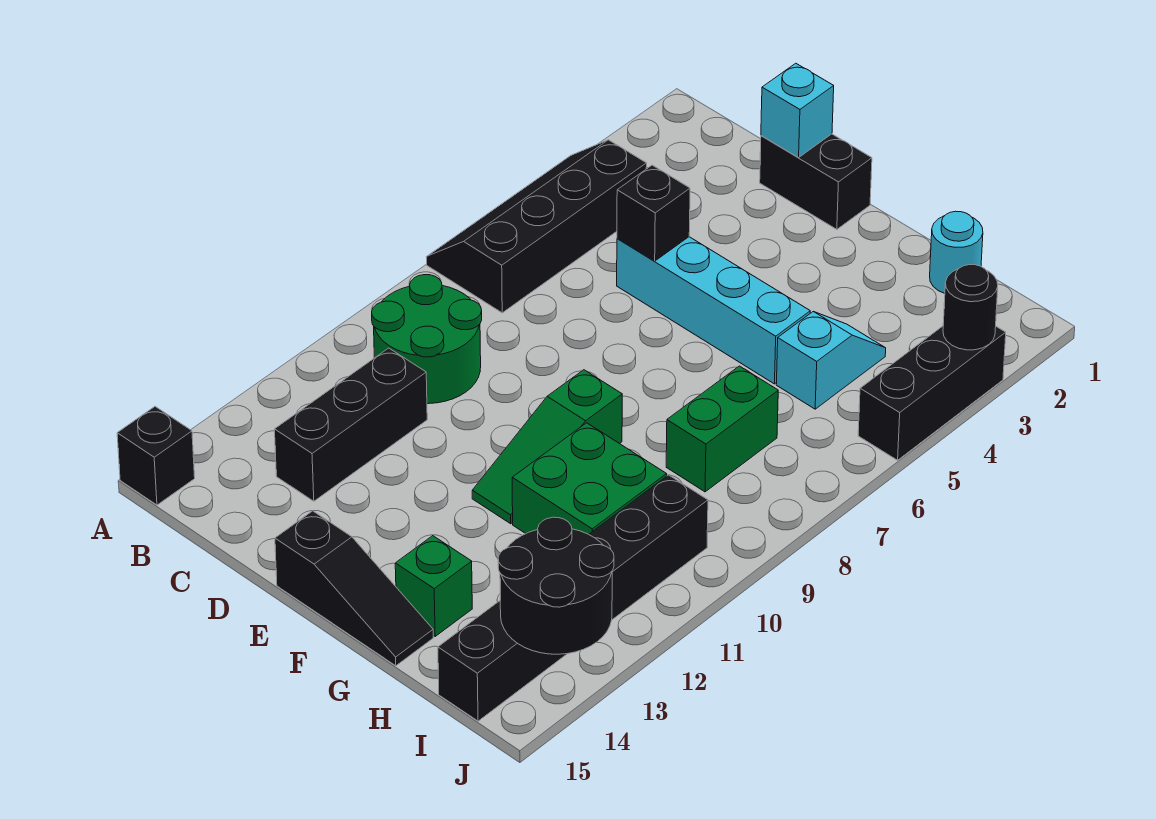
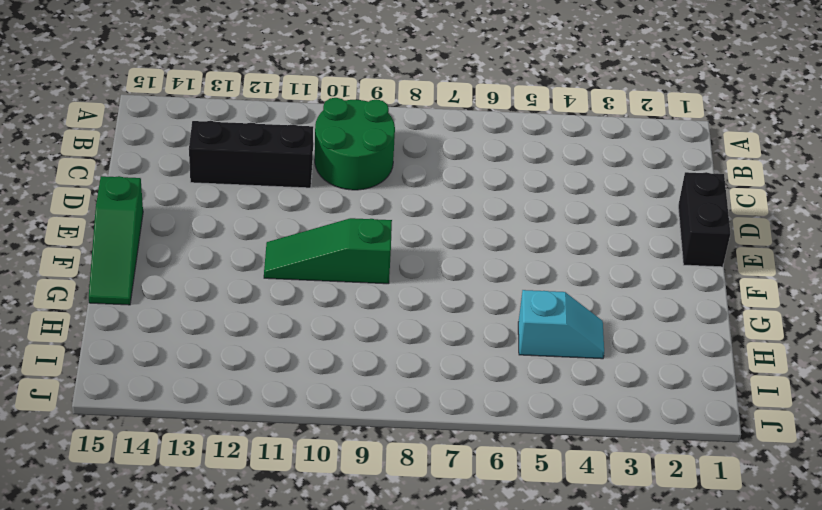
green 1x3 slope [89,176,143,305] -> black 1x3 slope [275,511,433,666]
none -> black 2x4 slope [427,140,647,313]
none -> black 1x1 brick [117,407,195,505]
none -> cyan 1x4 brick [617,237,810,384]

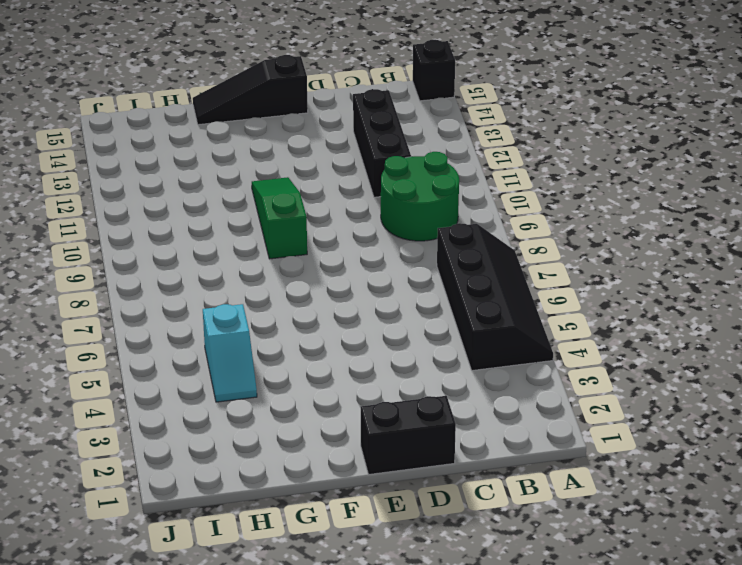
none -> cyan 1x4 brick [617,237,810,384]
none -> green 2x2 brick [512,423,667,534]
none -> green 1x1 brick [395,536,472,636]

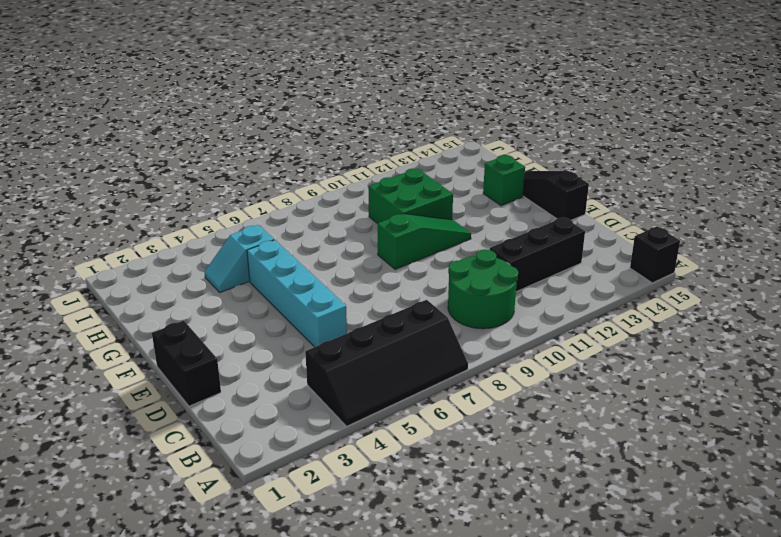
none -> cyan 1x1 round brick [930,211,983,293]
none -> green 1x2 brick [666,366,778,492]
none -> black 1x6 brick [438,475,708,721]

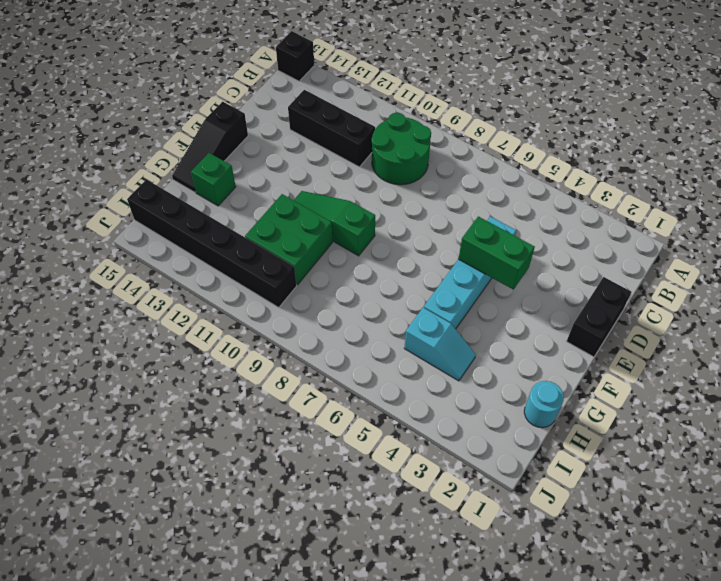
green 1x2 brick [459,216,535,290] -> green 1x2 brick moved to [666,366,778,492]
none -> black 2x4 slope [427,140,647,313]
none -> black 1x3 brick [858,326,1006,460]
none -> cyan 1x1 brick [761,63,834,157]

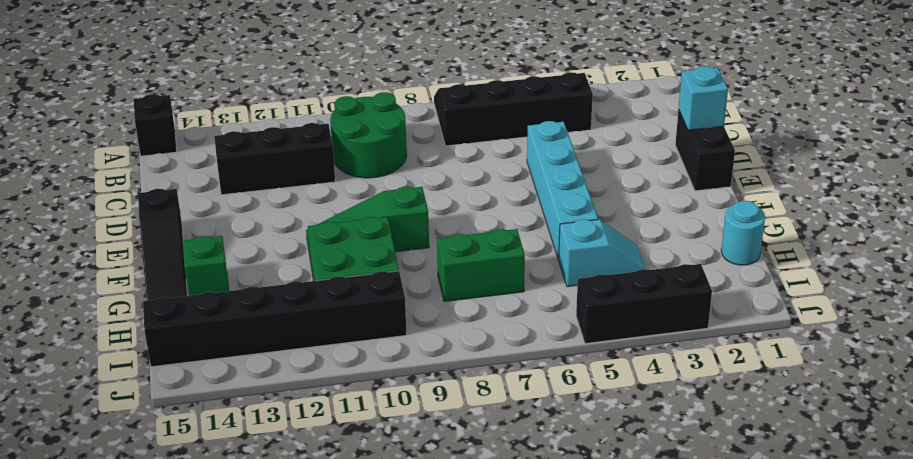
none -> black 1x1 brick [617,165,690,261]
none -> black 2x2 round brick [498,517,614,654]
none -> black 1x1 round brick [943,265,998,350]

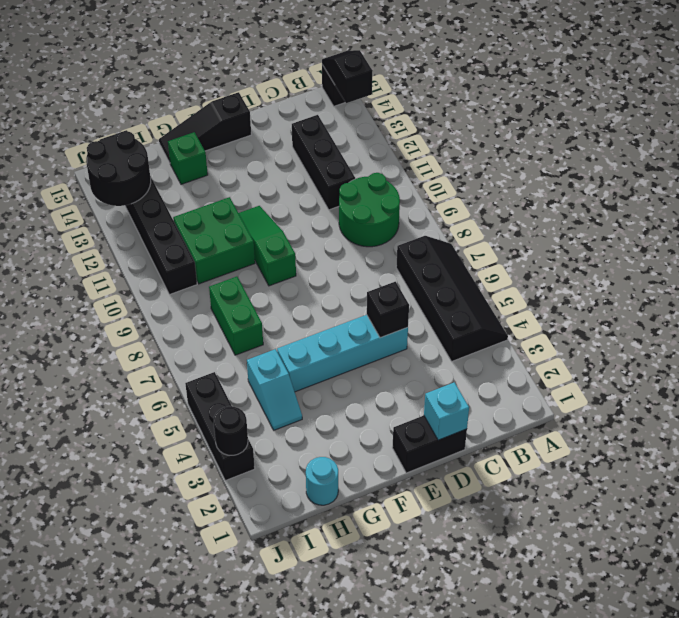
black 1x2 slope [322,50,372,103] -> none

